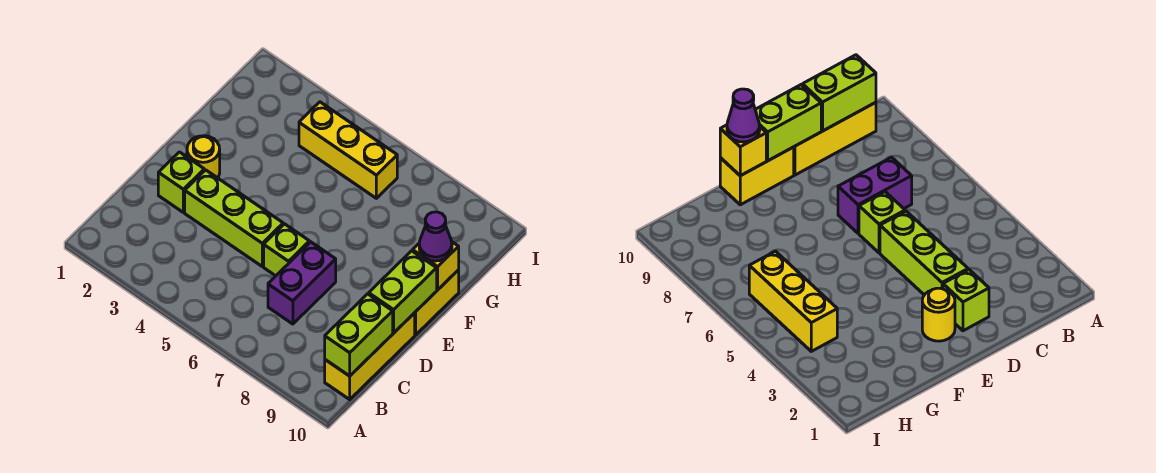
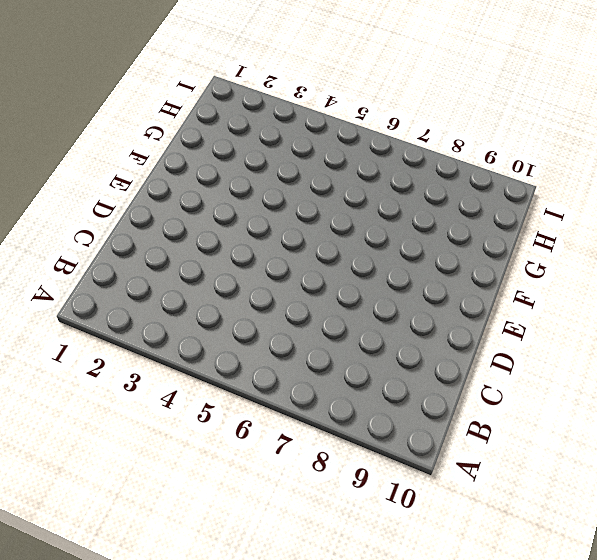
none -> yellow 1x3 brick [325,313,415,399]
none -> purple 1x2 brick [268,242,336,324]
none -> lime 1x1 brick [158,152,204,212]

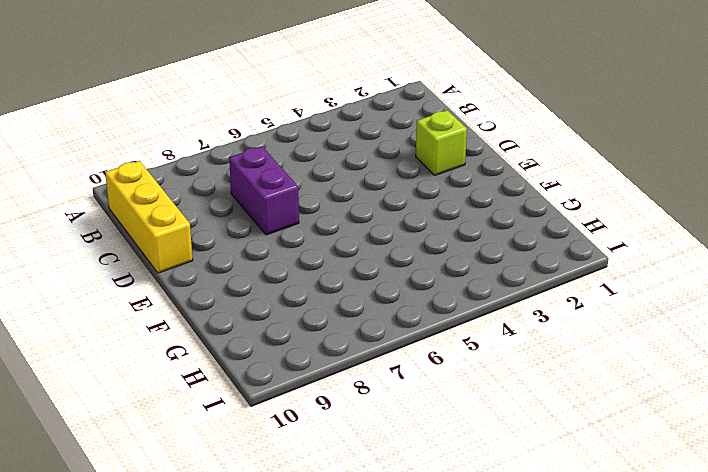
none -> lime 1x3 brick [185,170,283,266]
none -> lime 1x1 brick [264,224,309,276]
none -> yellow 1x1 round brick [187,136,220,178]

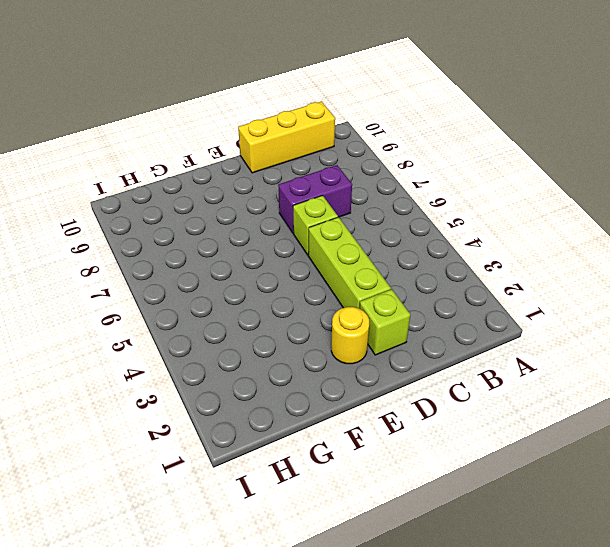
none -> yellow 1x2 brick [415,270,459,335]
none -> yellow 1x3 brick [299,102,397,198]
none -> lime 1x2 brick [325,294,393,376]

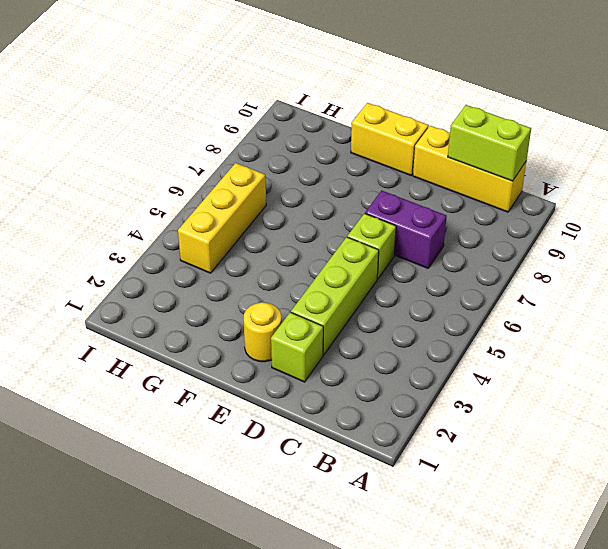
none -> lime 1x2 brick [369,251,437,333]
none -> yellow 1x1 brick [413,242,459,290]
none -> purple 1x1 cone [419,212,452,261]

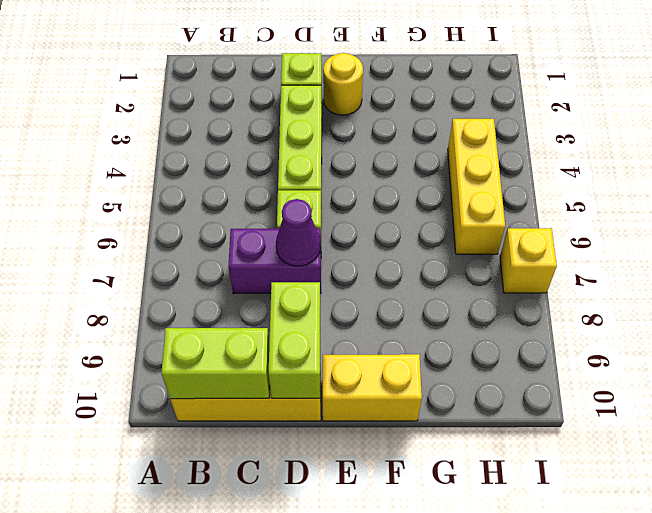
purple 1x1 cone [276,199,321,266] -> purple 1x1 cone moved to [419,212,452,261]
lime 1x2 brick [268,282,320,398] -> lime 1x2 brick turned to [369,251,437,333]
yellow 1x1 brick [500,228,557,293] -> yellow 1x1 brick moved to [413,242,459,290]

